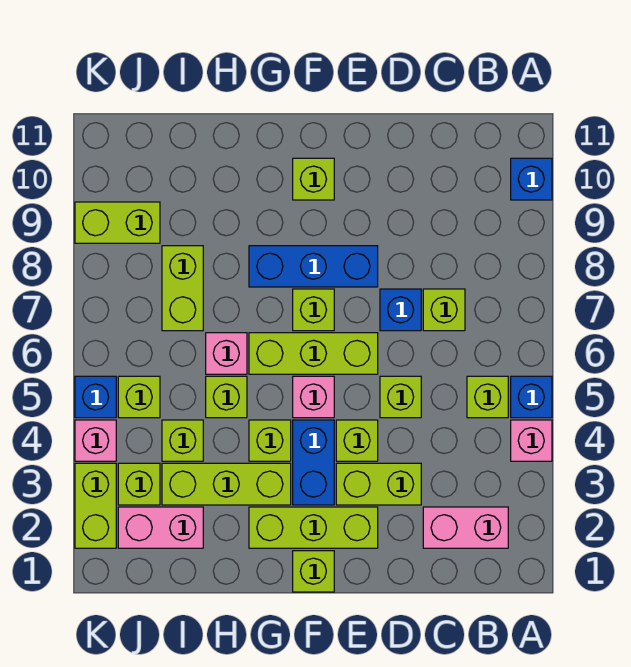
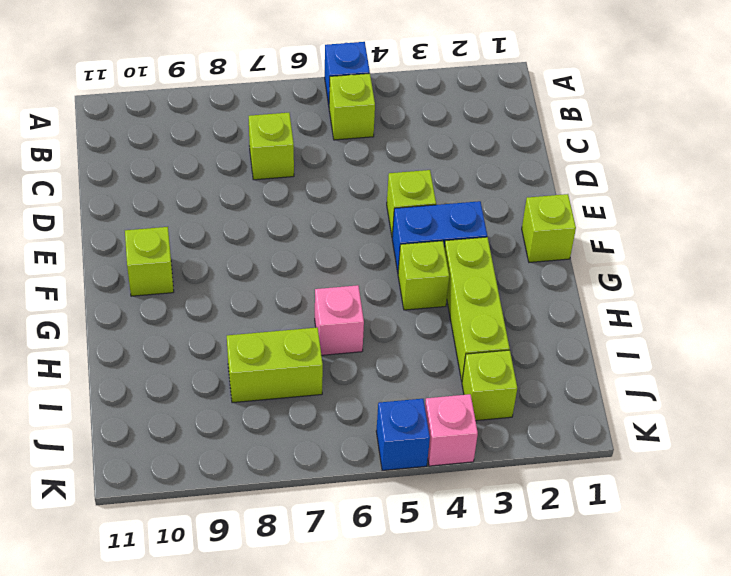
none -> pink 1x1 brick [511,420,552,461]
none -> blue 1x1 brick [511,158,552,200]
none -> pink 1x2 brick [423,507,508,548]
none -> lime 1x2 brick [336,463,421,505]

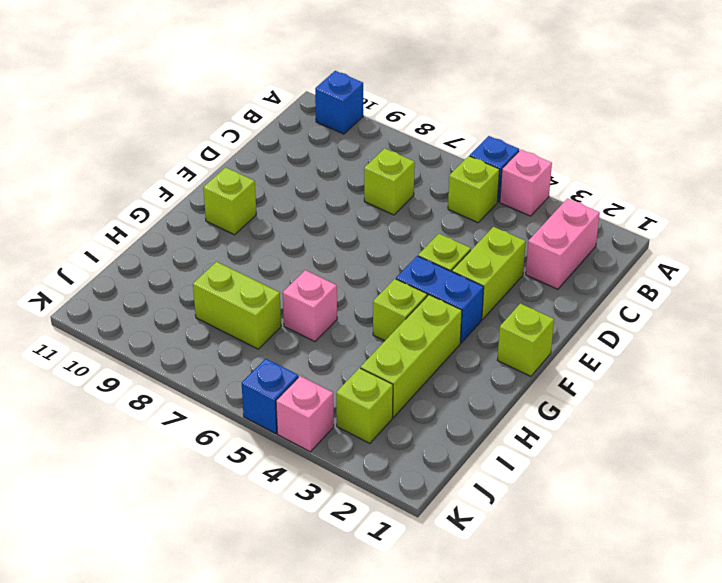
none -> lime 1x1 brick [380,376,421,418]
none -> blue 1x1 brick [380,289,421,331]
none -> lime 1x3 brick [249,507,378,548]
none -> lime 1x3 brick [249,333,378,374]

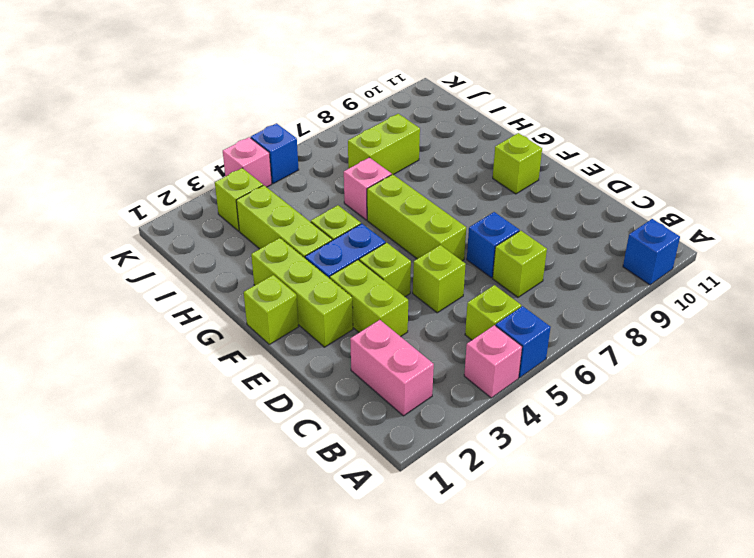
none -> blue 1x3 brick [249,246,378,287]
none -> pink 1x1 brick [293,376,334,418]
none -> lime 1x1 brick [293,289,334,331]
none -> lime 1x1 brick [206,376,247,418]

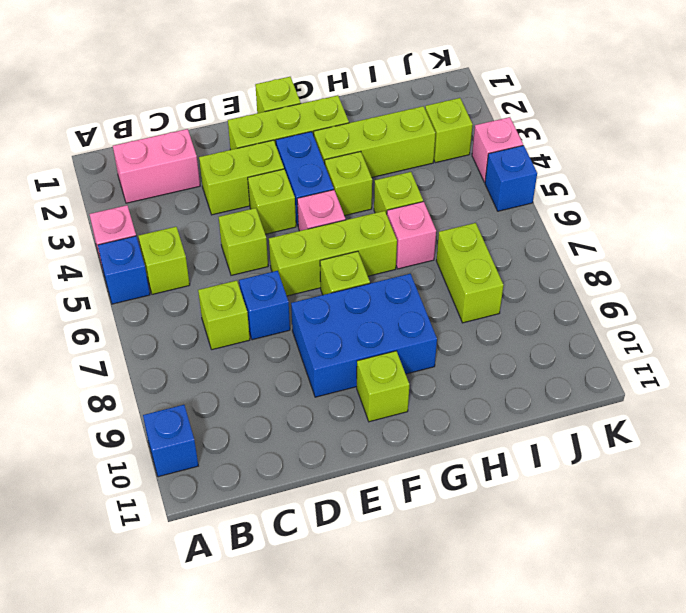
blue 2x3 brick [291,274,437,397] -> blue 1x3 brick [249,246,378,287]
none -> pink 1x2 brick [118,507,203,548]
none -> lime 1x1 brick [162,420,203,461]
none -> lime 1x1 brick [118,376,160,418]
none -> lime 1x2 brick [75,202,160,243]

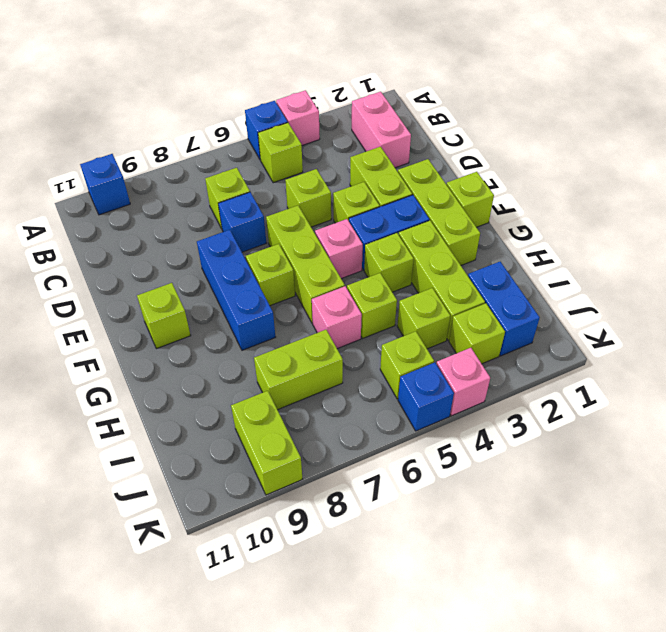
blue 1x2 brick [468,262,540,356] -> pink 1x2 brick [118,507,203,548]
none -> lime 1x2 brick [75,463,116,548]

